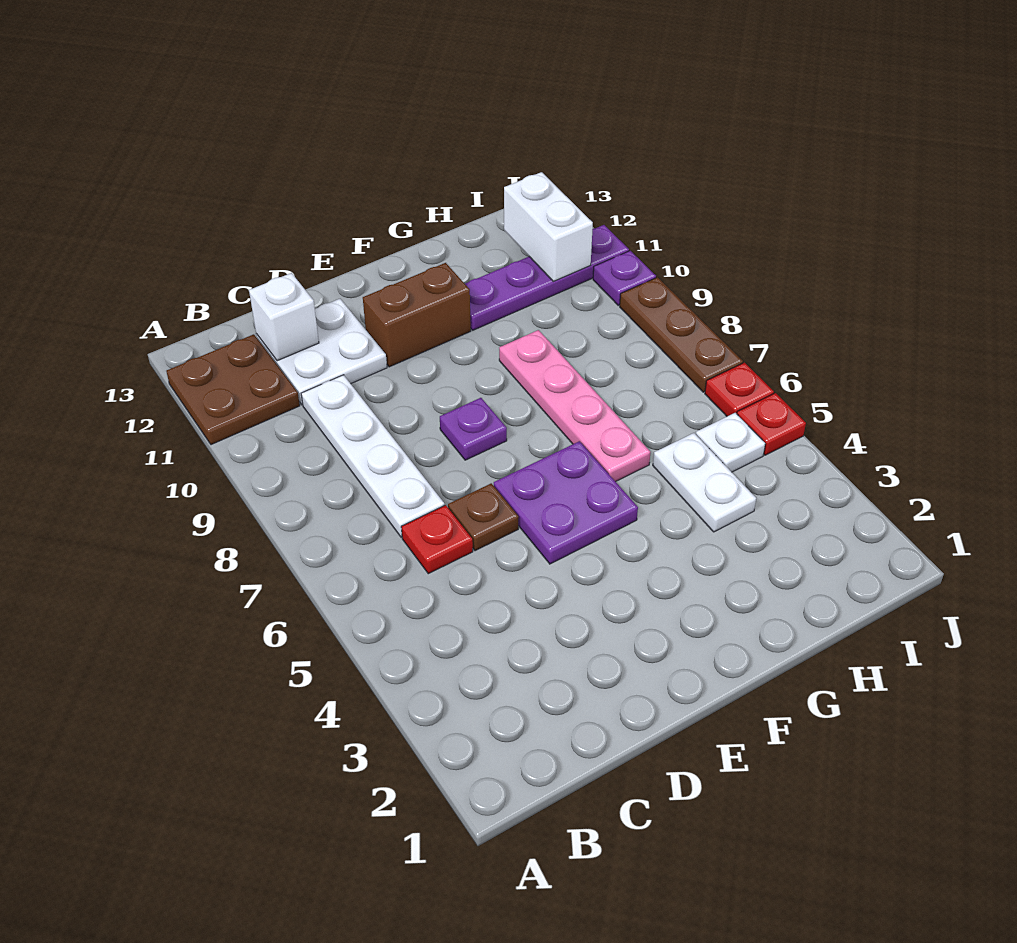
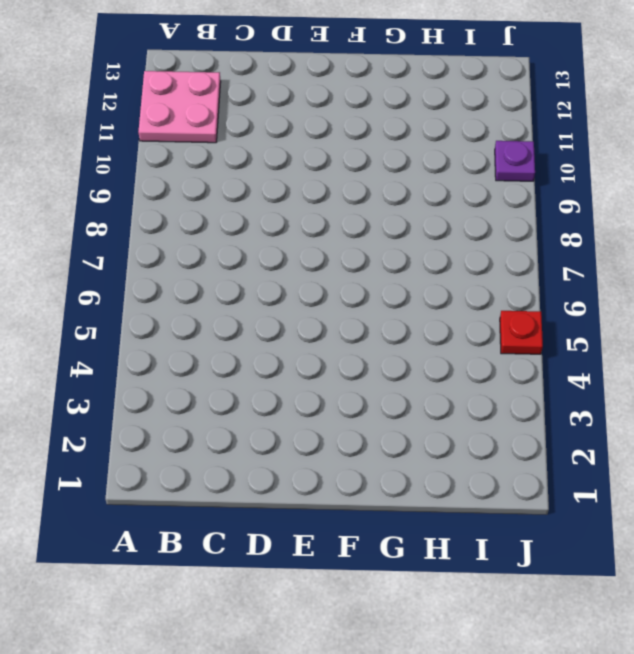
pink 2x2 plate [138,71,221,143] -> brown 2x2 plate [166,334,300,445]
none -> red 1x1 plate [401,505,473,574]
none -> white 1x4 plate [301,375,445,537]
none -> white 2x2 plate [256,299,387,405]

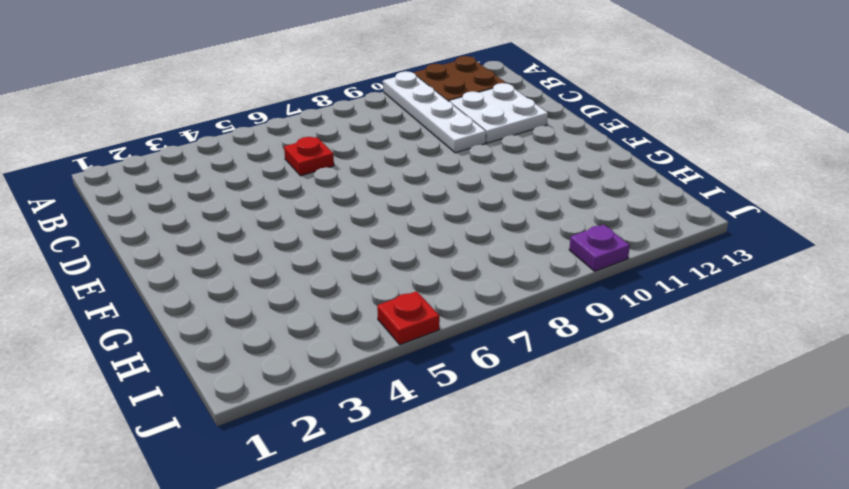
white 1x4 plate [383,71,486,153] -> white 1x4 plate turned to [301,375,445,537]
none -> brown 1x1 plate [448,483,519,551]
none -> purple 2x2 plate [494,441,638,564]
none -> purple 1x1 plate [440,398,507,460]

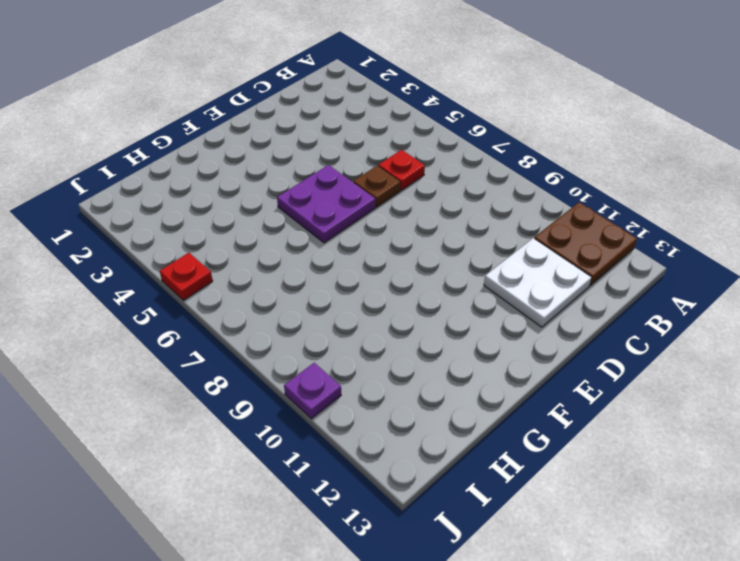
none -> white 1x4 plate [301,375,445,537]
none -> purple 1x1 plate [440,398,507,460]
none -> brown 1x2 brick [363,263,471,367]

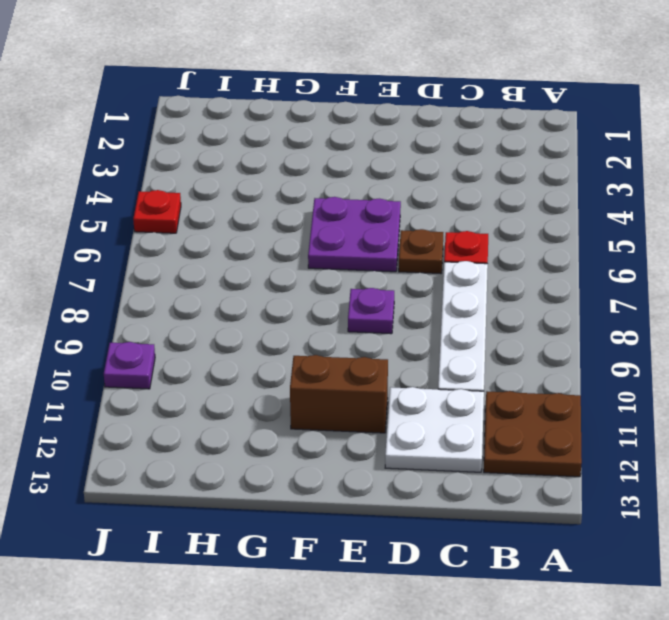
none -> pink 1x4 plate [499,330,651,482]
none -> purple 1x4 plate [465,225,629,330]
none -> white 1x2 plate [653,433,756,532]

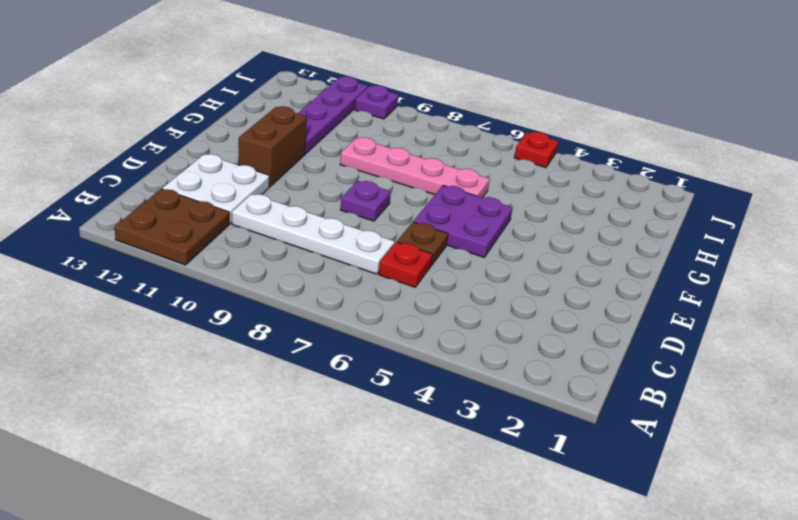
none -> white 1x2 plate [653,433,756,532]
none -> white 1x1 plate [696,413,765,472]
none -> red 1x1 plate [705,363,774,416]

